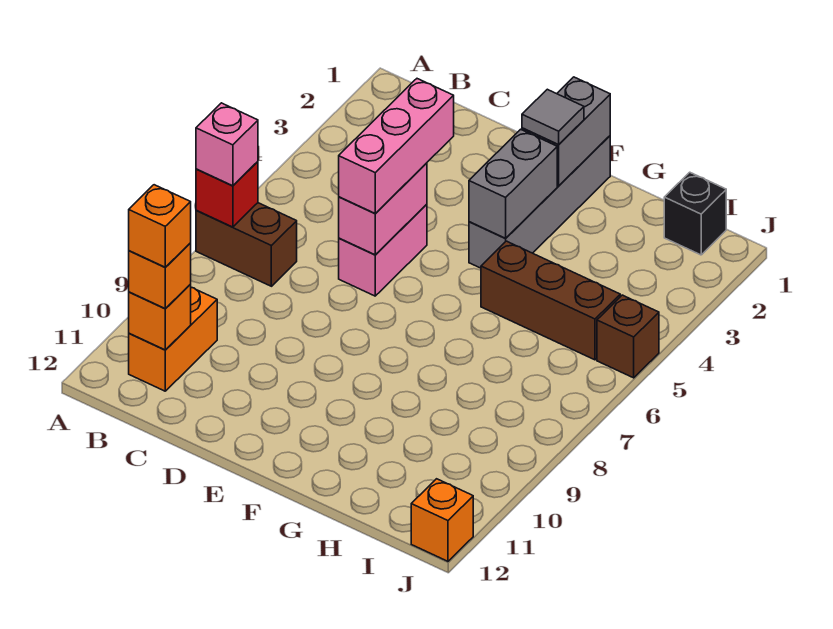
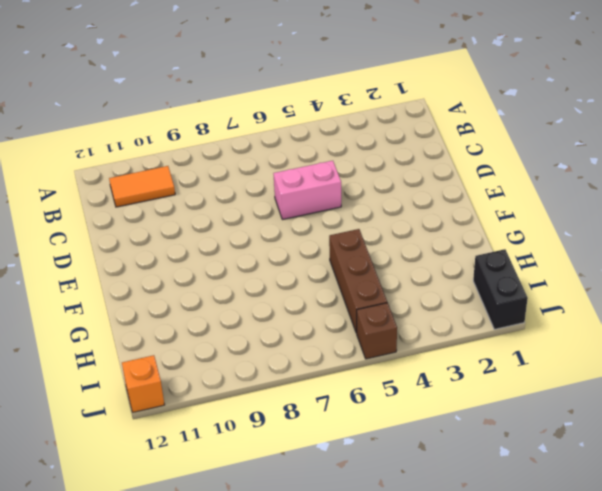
orange 1x2 tile [109,166,175,207] -> orange 1x2 brick [129,287,217,391]
black 1x2 brick [473,249,528,329] -> black 1x1 brick [664,172,726,255]
none -> brown 1x2 brick [196,203,297,286]
none -> grey 1x4 brick [469,136,610,268]
none -> red 1x1 brick [196,162,258,227]

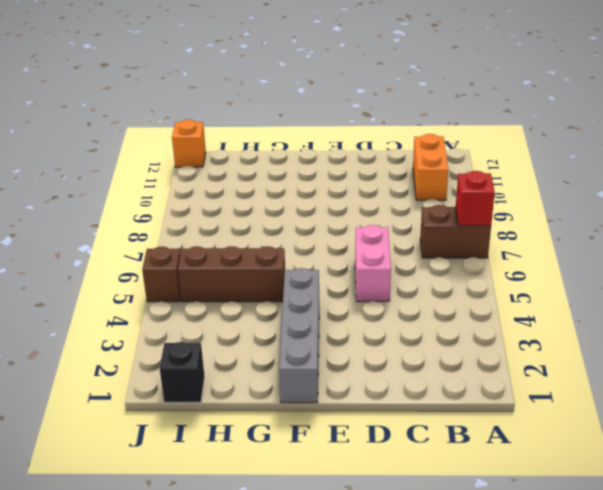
none -> orange 1x1 brick [129,285,191,350]
none -> pink 1x2 brick [339,163,427,255]
none -> grey 1x2 brick [522,77,610,186]

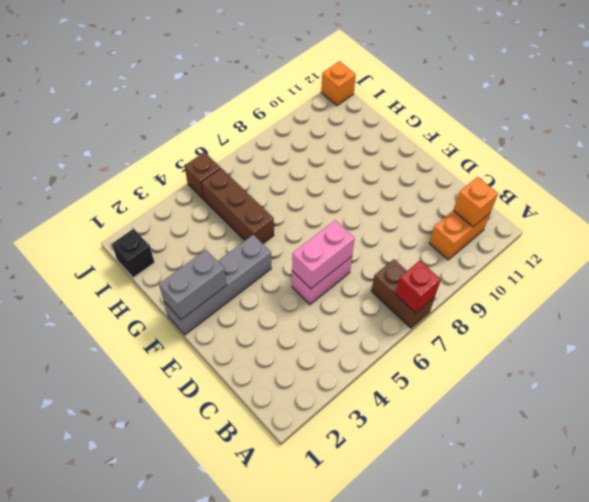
none -> grey 1x2 brick [469,129,557,238]
none -> pink 1x1 brick [196,103,258,186]
none -> orange 1x1 brick [129,243,191,309]

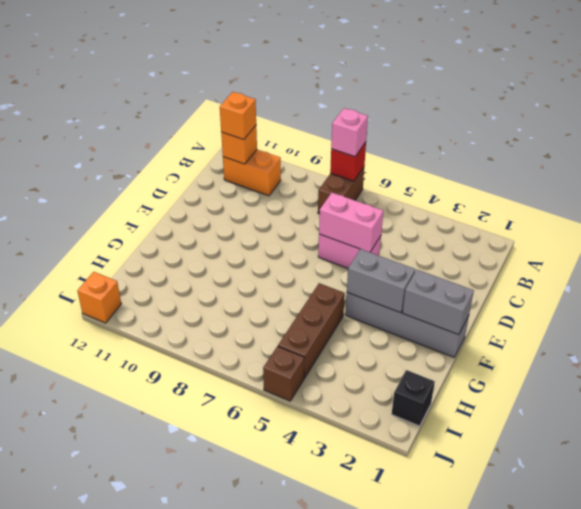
none -> pink 1x3 brick [339,79,454,213]
none -> grey 1x1 tile [522,89,584,145]
none -> orange 1x1 brick [129,185,191,267]

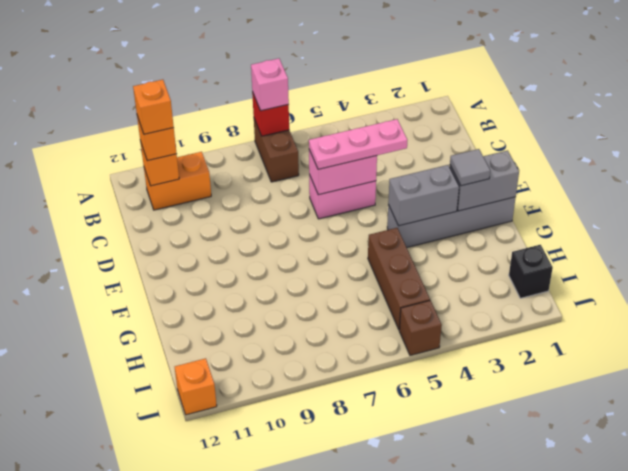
pink 1x3 plate [309,119,407,169] -> pink 1x3 brick [339,79,454,213]

